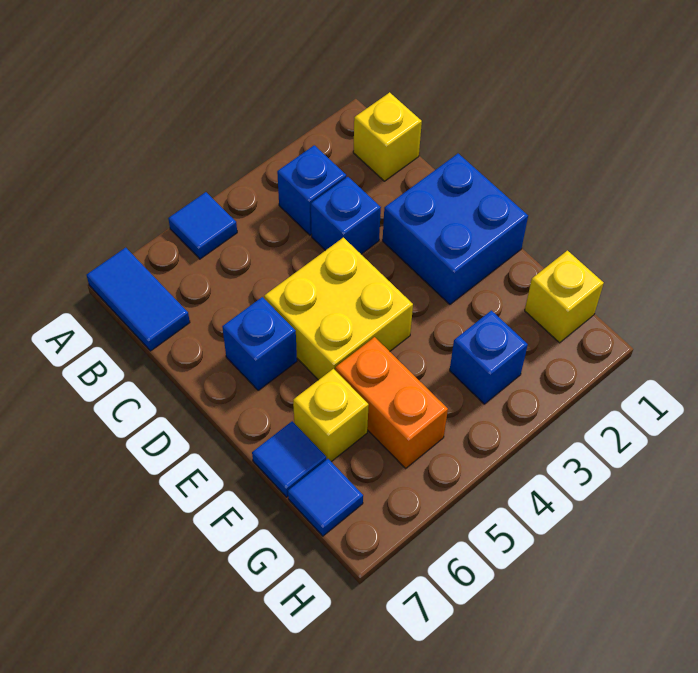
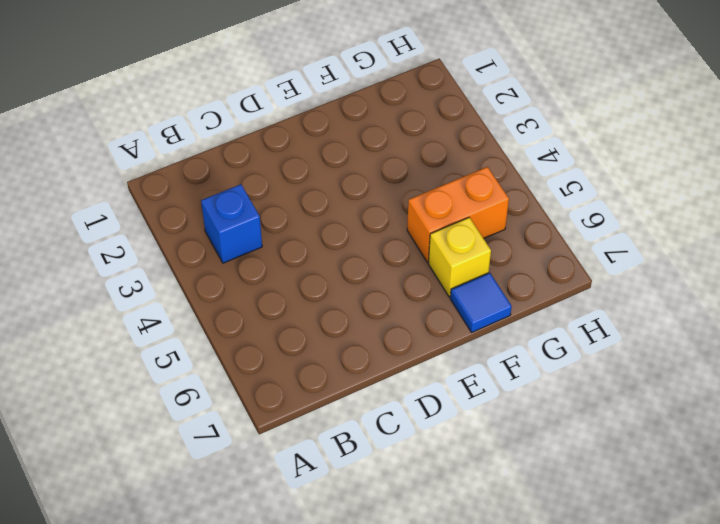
none -> blue 1x1 tile [168,192,237,259]
none -> blue 1x2 tile [87,248,190,351]
none -> yellow 1x1 brick [353,92,422,181]

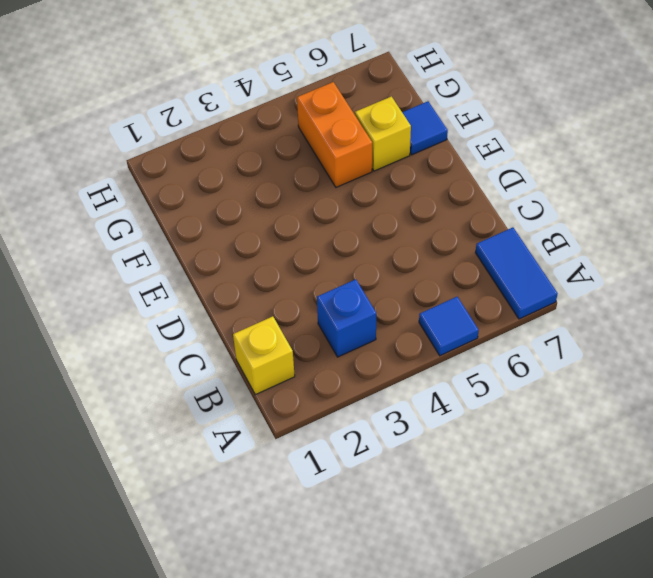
none -> blue 1x1 brick [311,177,381,254]
none -> blue 2x2 brick [383,154,528,304]
none -> yellow 2x2 brick [264,237,413,380]

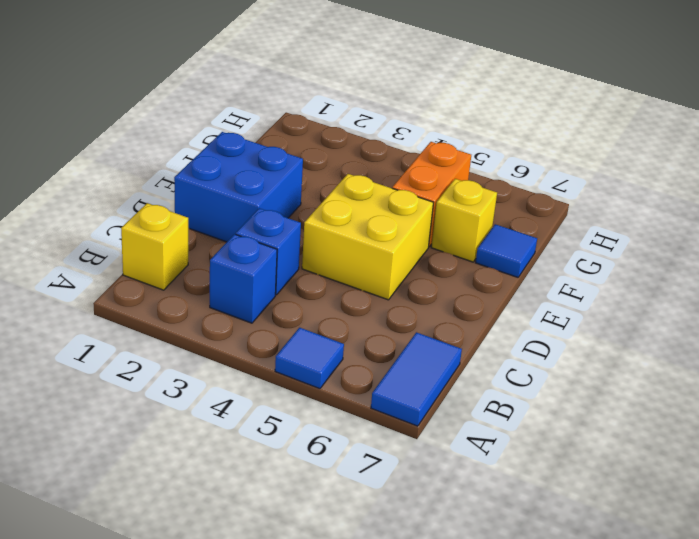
none -> blue 1x1 brick [222,297,297,390]
none -> yellow 1x1 brick [525,251,604,343]
none -> blue 1x1 brick [450,311,528,404]

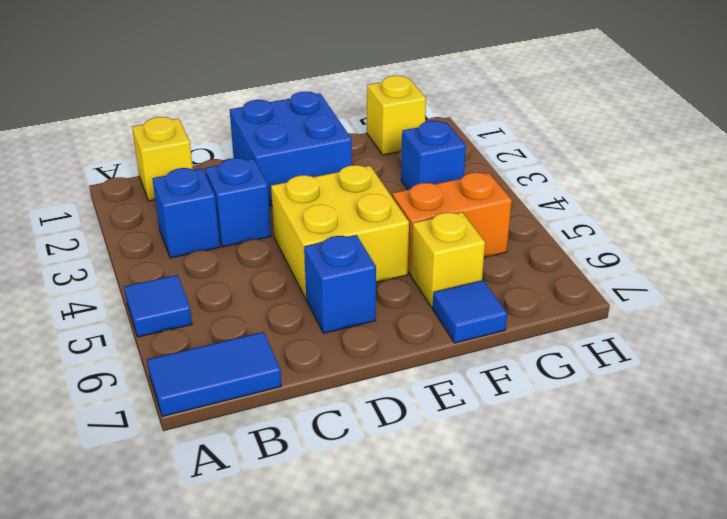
none -> blue 1x1 tile [288,459,363,536]

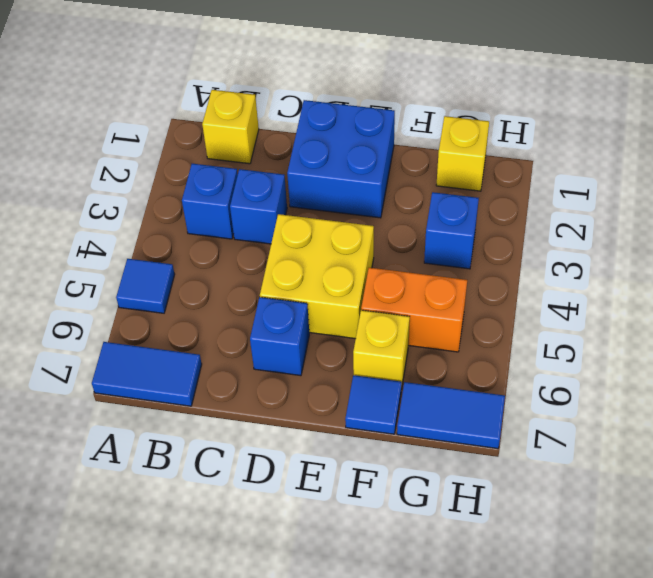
blue 1x2 tile [397,382,505,449] -> blue 1x1 tile [288,459,363,536]

